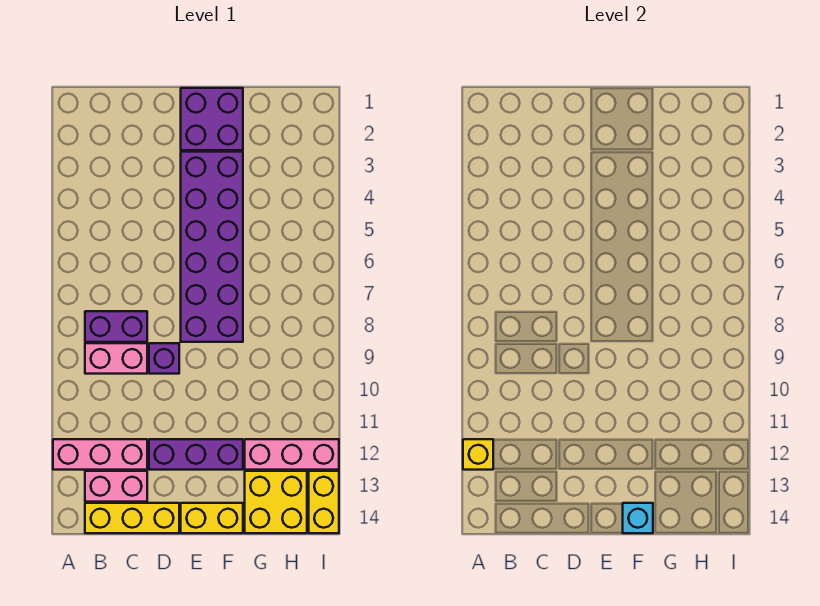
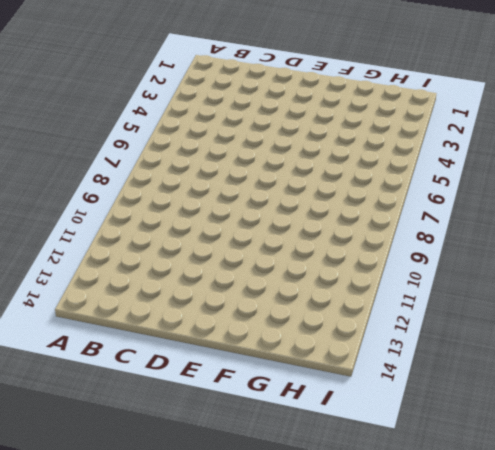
none -> pink 1x3 brick [53,439,147,470]
none -> purple 1x2 brick [85,311,147,342]
none -> pink 1x2 brick [85,343,147,374]

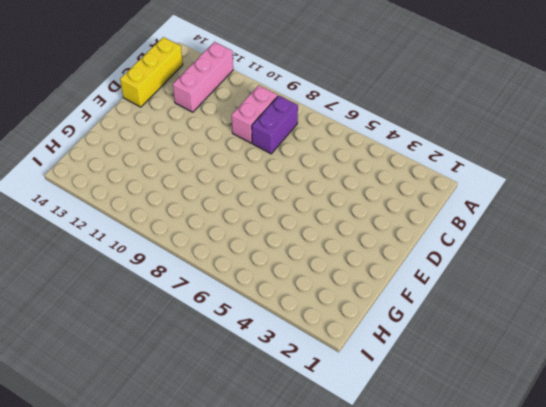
none -> pink 1x2 brick [85,471,147,502]
none -> purple 1x1 brick [149,343,179,374]
none -> purple 1x3 brick [149,439,243,470]

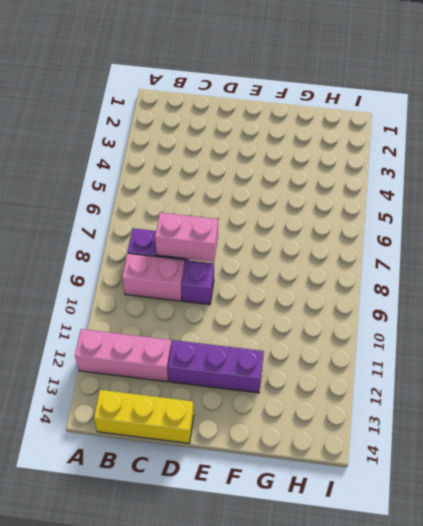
pink 1x2 brick [155,213,218,262] -> pink 1x2 brick moved to [85,471,147,502]
none -> purple 2x2 brick [181,88,243,150]
none -> purple 2x6 brick [181,152,243,342]
none -> yellow 1x2 brick [181,503,243,533]

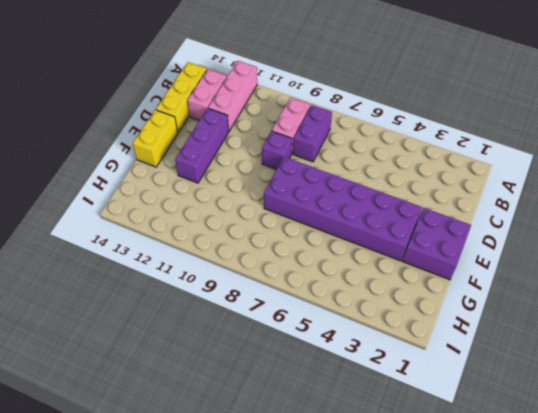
none -> pink 1x3 brick [245,439,339,470]
none -> yellow 2x2 brick [245,471,307,533]
none -> yellow 1x2 brick [309,471,339,533]

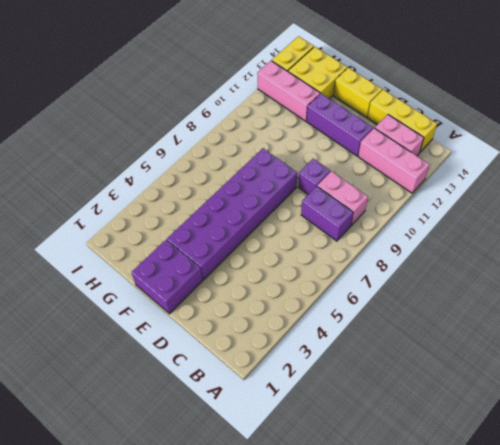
none -> yellow 1x1 brick [463,439,493,470]
none -> cyan 1x1 brick [623,503,653,533]

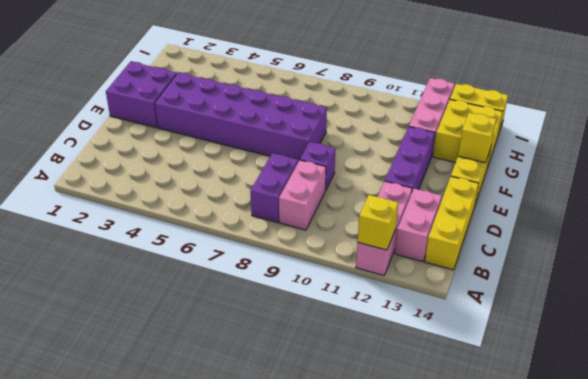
yellow 1x1 brick [458,113,496,163] -> cyan 1x1 brick [623,503,653,533]

